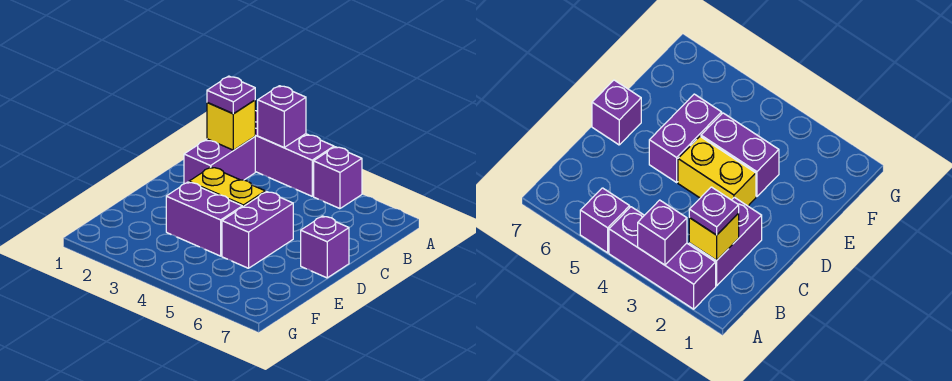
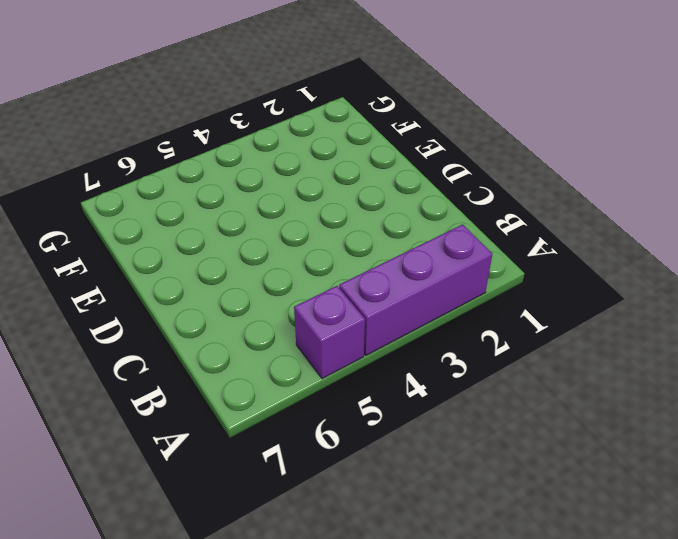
none -> purple 1x2 brick [184,137,255,184]
none -> yellow 1x2 brick [189,167,265,207]

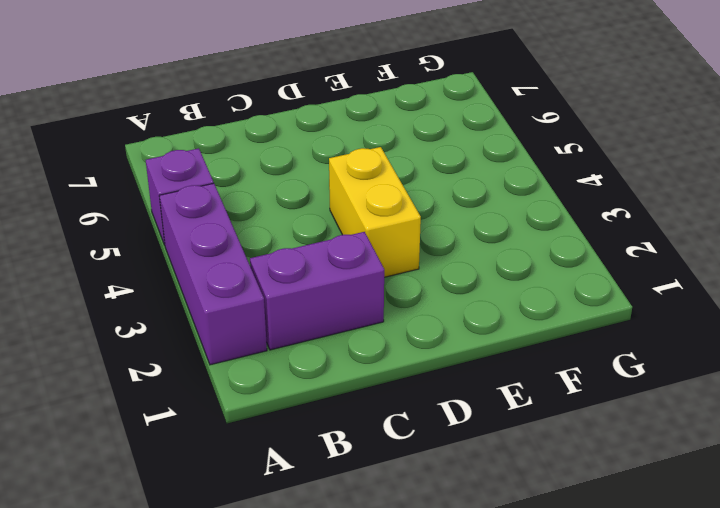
none -> purple 1x2 brick [222,192,293,268]
none -> purple 1x1 brick [301,216,349,278]

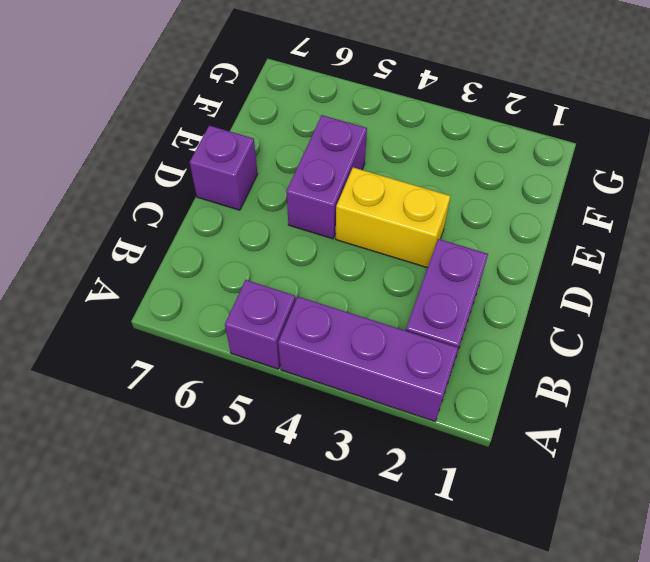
none -> purple 1x2 brick [166,182,242,256]
none -> purple 1x1 brick [258,86,306,148]

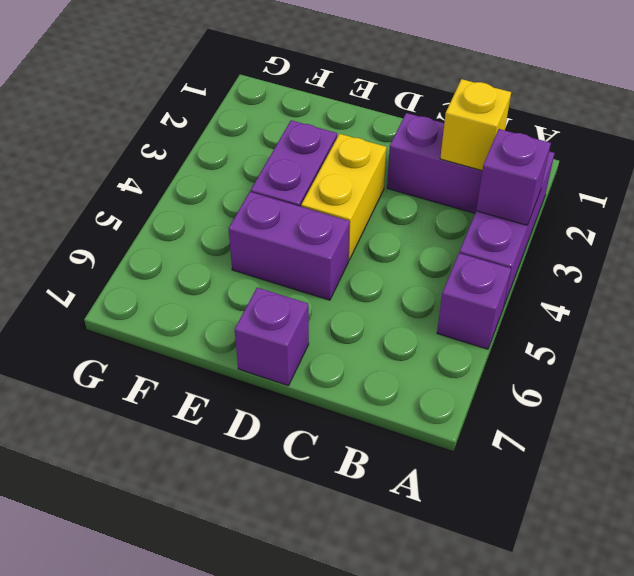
none -> purple 1x1 plate [207,76,255,114]

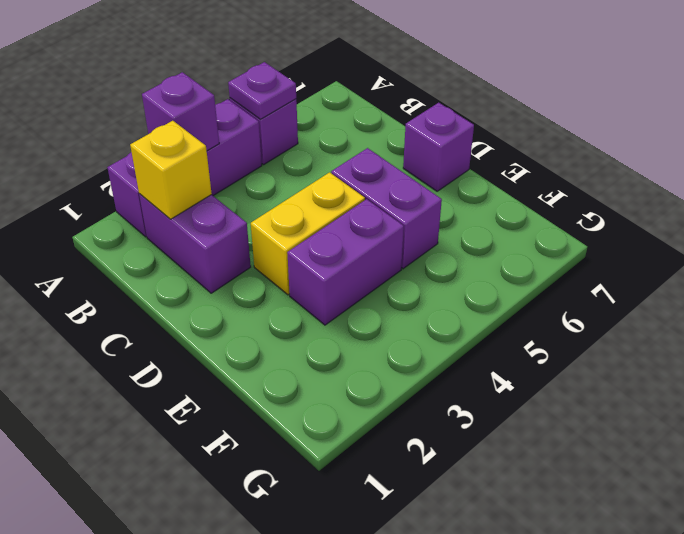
purple 1x1 plate [228,62,296,119] -> purple 1x1 plate moved to [207,76,255,114]

